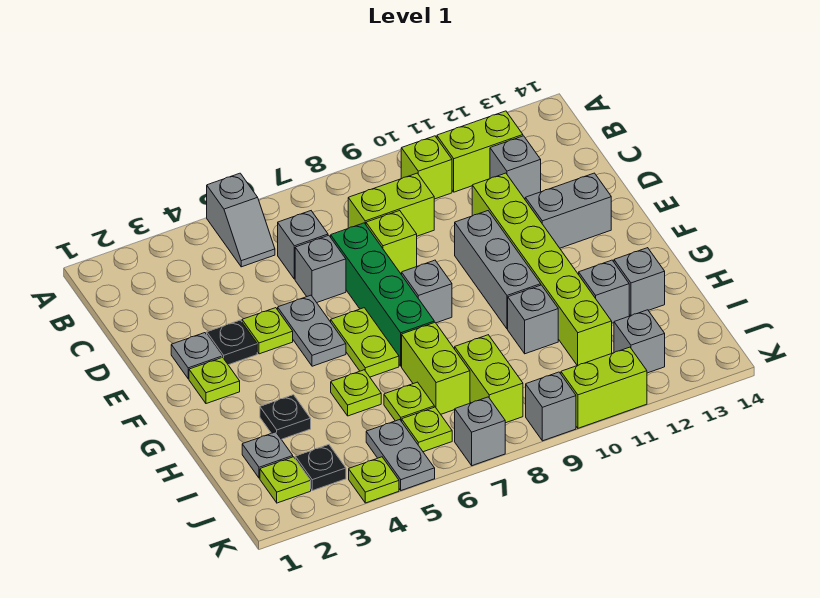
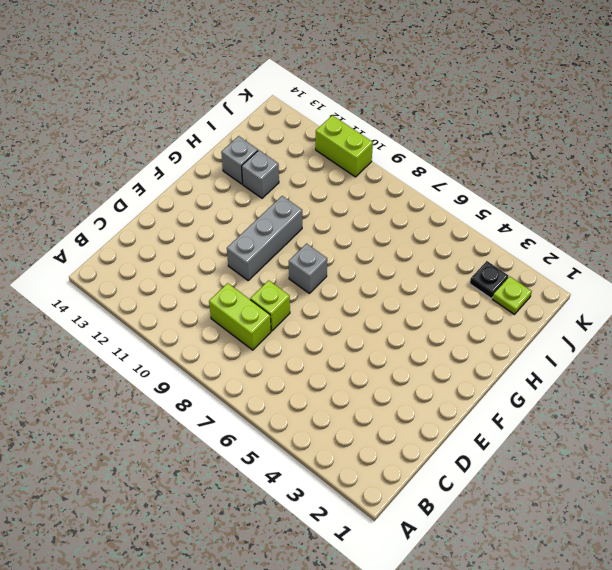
none -> grey 1x2 slope [207,173,275,267]
none -> lime 1x1 brick [401,136,452,199]
none -> lime 1x2 brick [437,111,523,192]
none -> grey 1x1 brick [278,211,328,279]

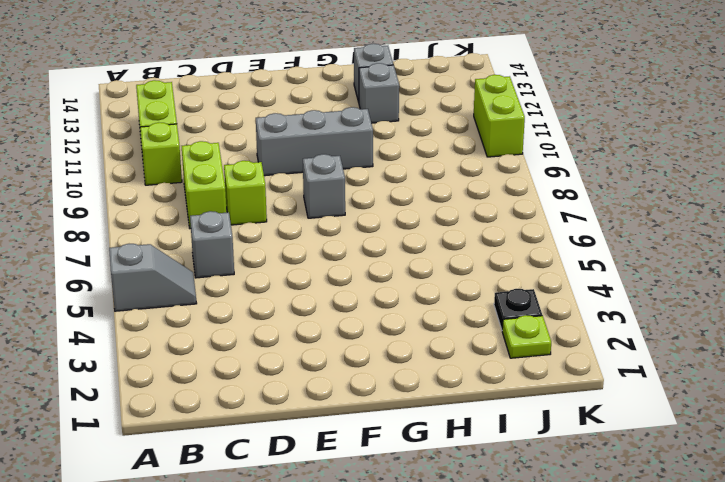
none -> grey 1x1 brick [490,136,541,199]
none -> grey 1x1 brick [295,235,346,302]
none -> green 1x4 brick [331,223,434,366]
none -> lime 1x6 brick [472,173,612,366]

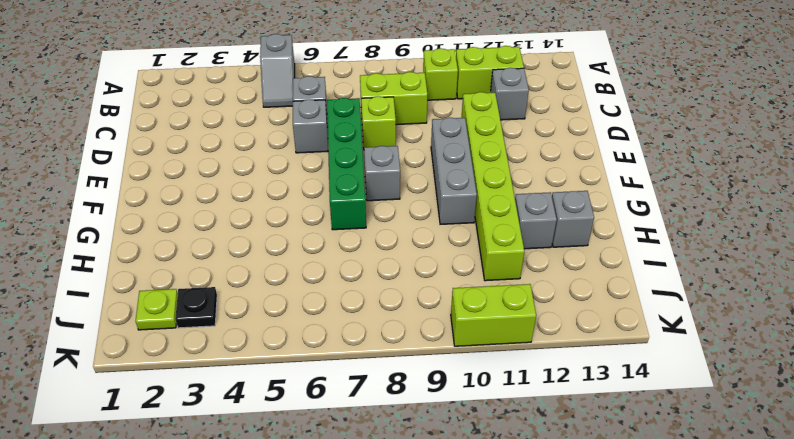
none -> grey 1x1 plate [171,333,222,379]
none -> black 1x1 plate [207,320,257,365]
none -> lime 1x1 plate [242,308,293,354]
none -> grey 1x2 plate [278,295,346,366]

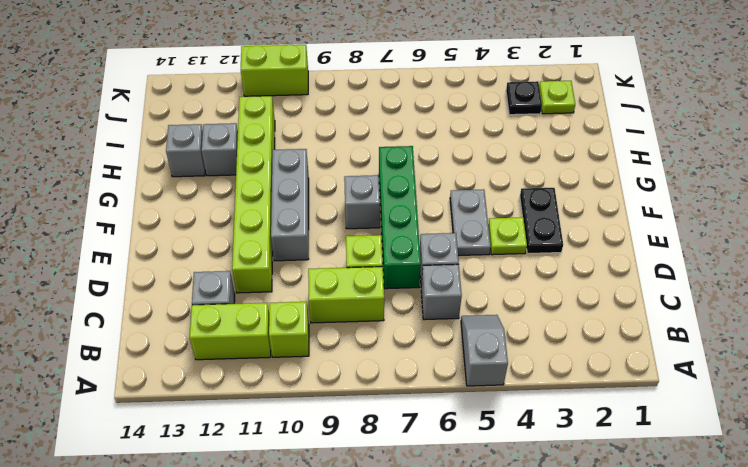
black 1x2 plate [520,188,563,254] -> black 1x1 plate [207,320,257,365]
none -> grey 1x1 plate [171,333,222,379]
none -> grey 1x2 brick [525,173,611,248]
none -> lime 1x1 plate [189,357,240,404]
none -> lime 1x2 plate [331,308,399,377]

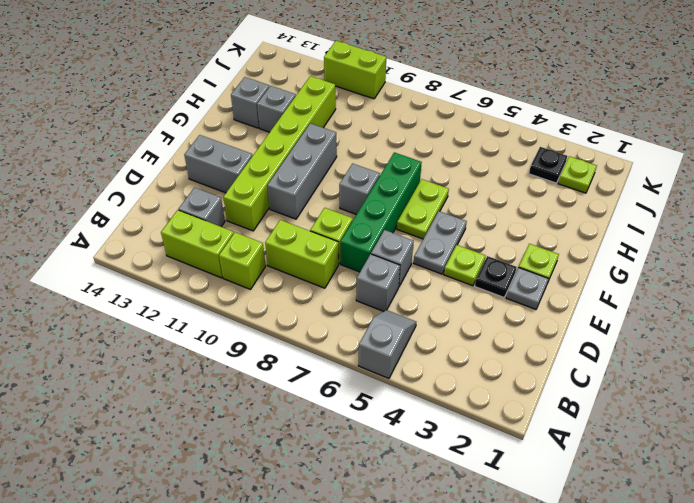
none -> black 1x1 plate [260,395,311,439]
none -> lime 1x1 plate [331,370,381,416]
none -> lime 1x2 brick [402,322,470,414]
none -> grey 1x1 brick [508,285,558,354]

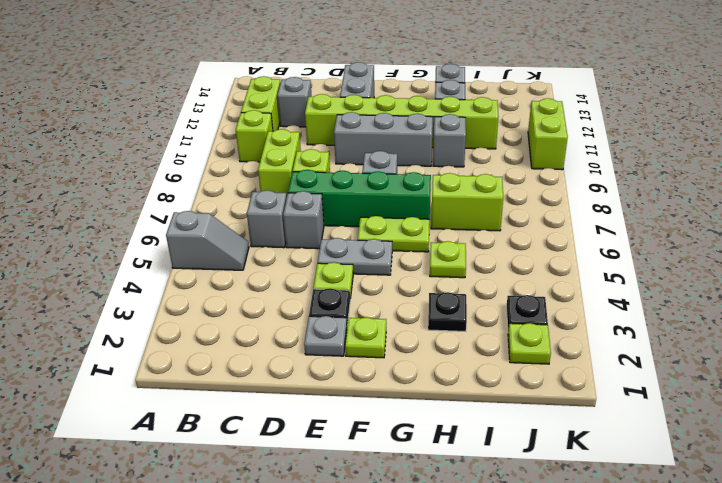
none -> grey 1x1 plate [242,432,293,478]
none -> lime 1x1 plate [384,382,434,422]
none -> lime 1x2 brick [455,335,523,423]
none -> grey 1x2 plate [366,420,435,490]

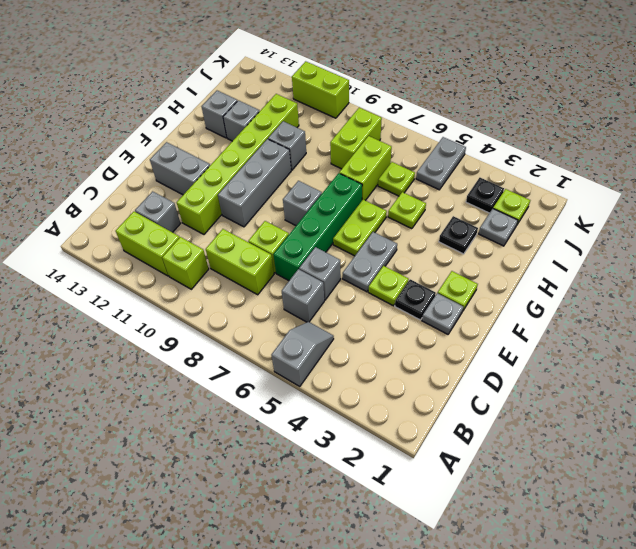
none -> lime 1x1 plate [402,407,452,452]
none -> grey 1x1 brick [614,310,665,373]
none -> lime 1x1 plate [349,457,399,503]
none -> grey 1x1 brick [455,397,505,466]

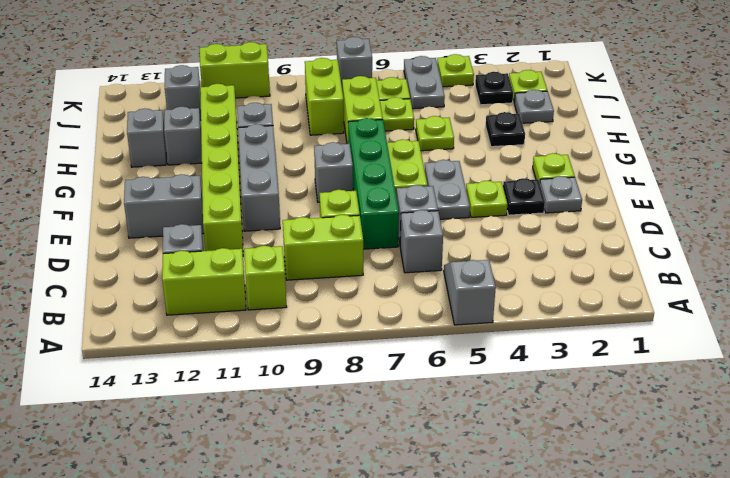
none -> grey 1x1 brick [526,372,576,441]

